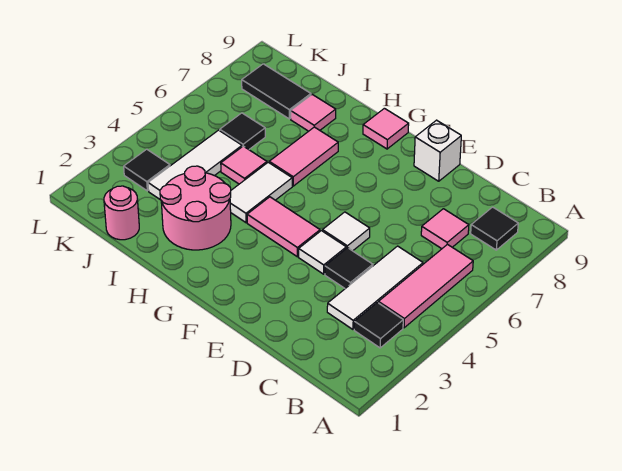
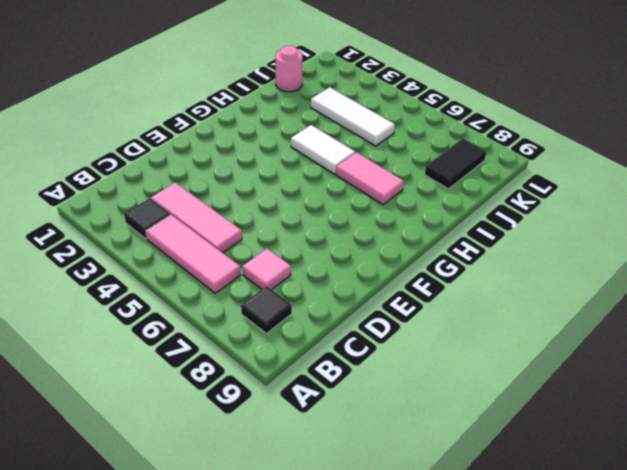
pink 1x3 tile [151,182,242,253] -> white 1x3 tile [327,246,423,329]
none -> black 1x1 tile [325,248,373,288]
none -> white 1x1 tile [299,231,346,274]
none -> white 1x1 tile [322,212,370,251]

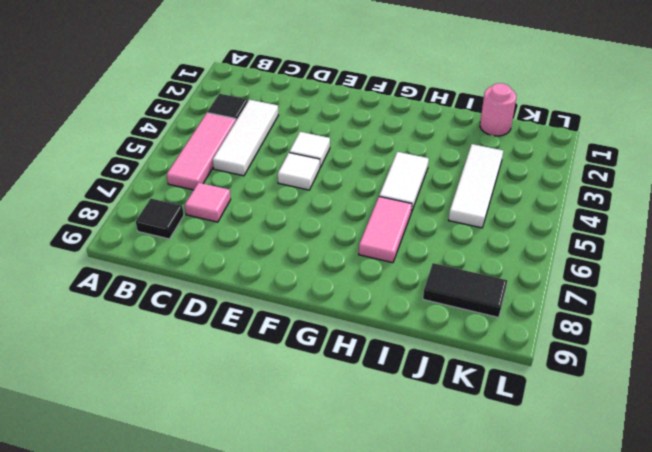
none -> black 1x1 tile [325,248,373,288]
none -> white 1x1 brick [414,120,461,181]
none -> pink 1x2 tile [247,197,320,257]

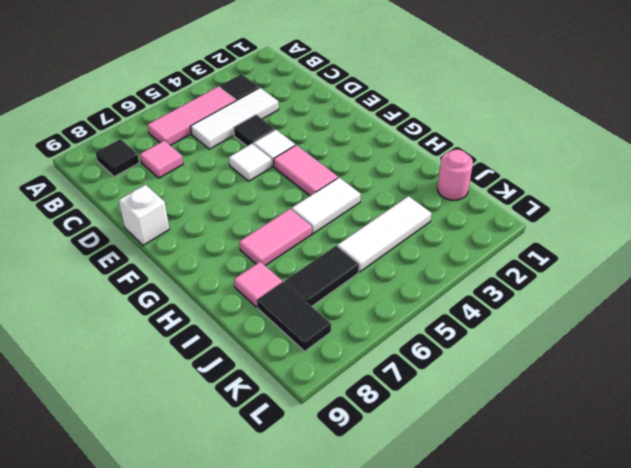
black 1x2 tile [285,246,359,306] -> black 1x1 tile [220,113,265,149]
none -> pink 1x1 tile [363,108,409,149]
none -> pink 2x2 round brick [160,166,231,250]
none -> pink 1x1 tile [221,146,267,184]

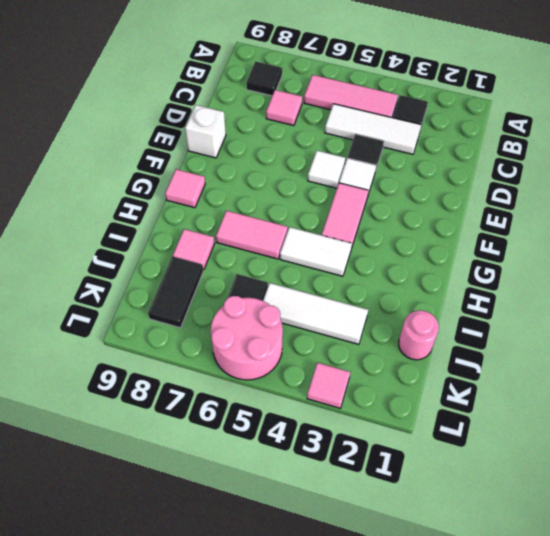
pink 2x2 round brick [211,296,283,380] -> pink 2x2 round brick moved to [160,166,231,250]
pink 1x1 tile [307,363,350,408] -> pink 1x1 tile moved to [221,146,267,184]
none -> black 1x1 tile [124,149,170,191]

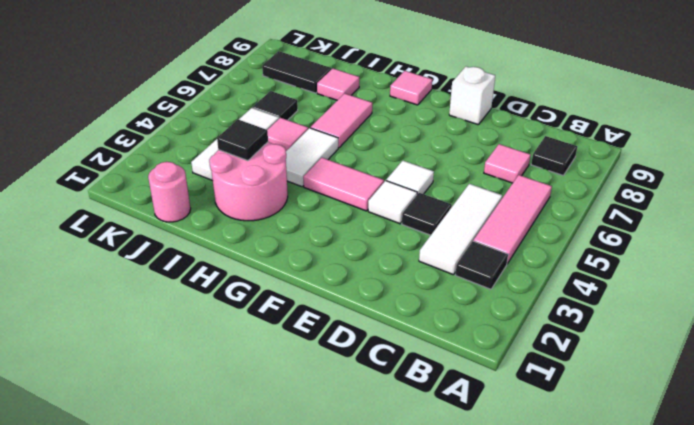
black 1x1 tile [217,120,268,161] -> black 1x1 tile moved to [124,149,170,191]

